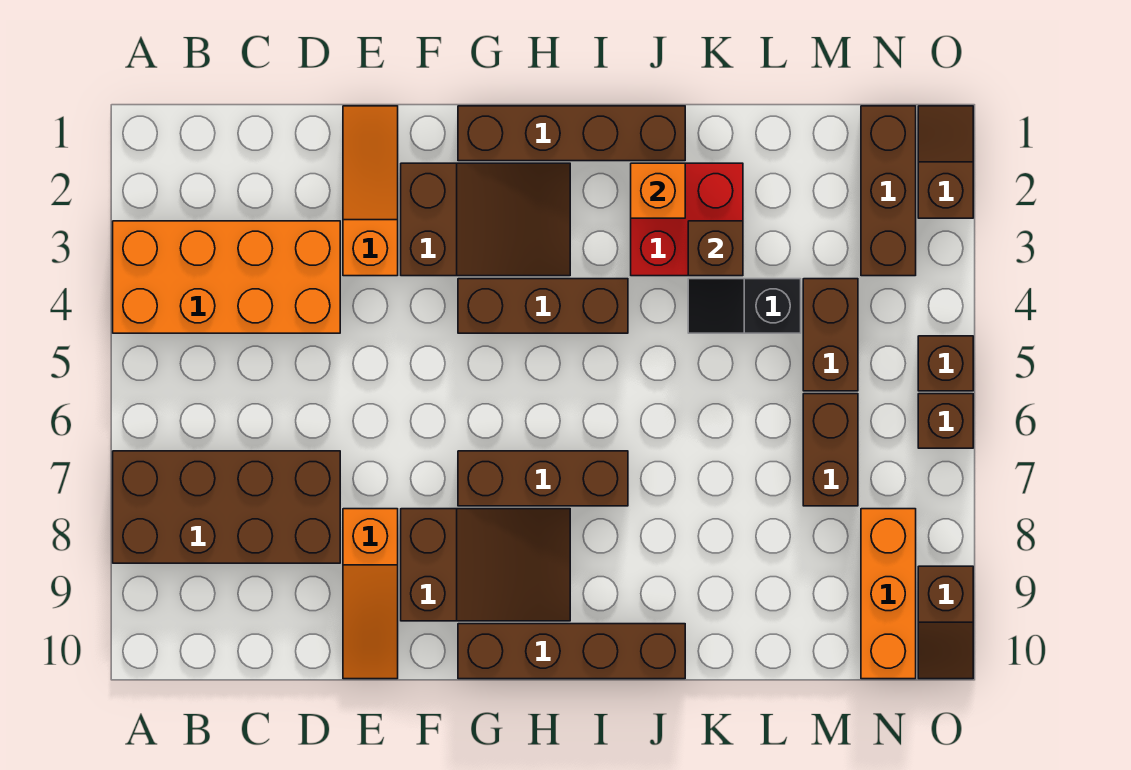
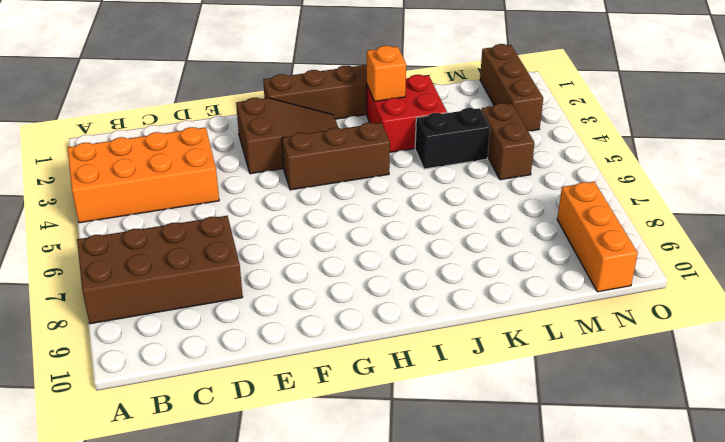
black 1x2 brick [415,108,490,169] -> black 1x2 slope [688,279,801,333]
none -> orange 1x3 slope [343,106,398,276]
none -> orange 1x3 slope [343,509,398,679]
none -> brown 2x3 slope [401,509,570,621]

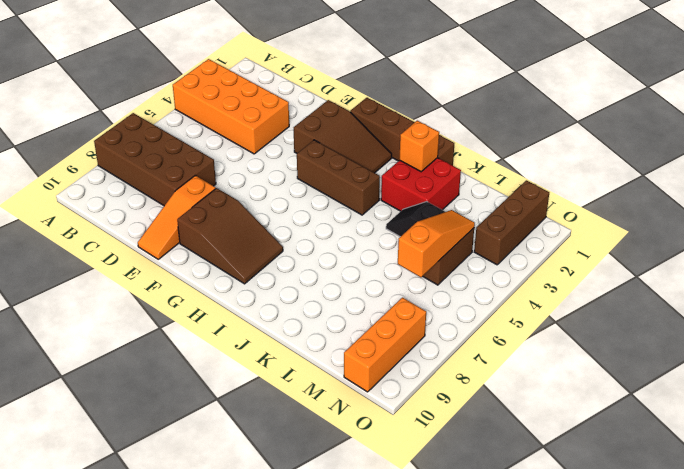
orange 1x3 slope [398,210,475,277] -> orange 1x3 slope moved to [343,106,398,276]
none -> brown 1x3 brick [458,451,628,506]
none -> brown 1x4 brick [458,624,685,679]
none -> brown 1x2 brick [803,394,858,506]

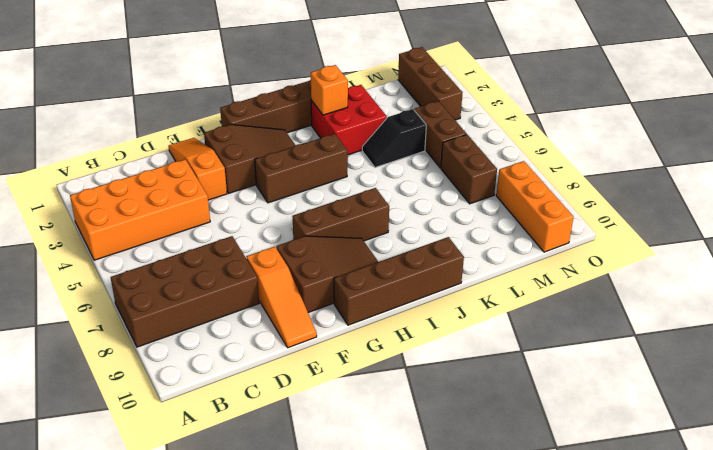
none -> brown 1x2 slope [918,106,973,218]
none -> brown 1x1 brick [918,336,973,391]
none -> brown 1x1 brick [918,394,973,448]

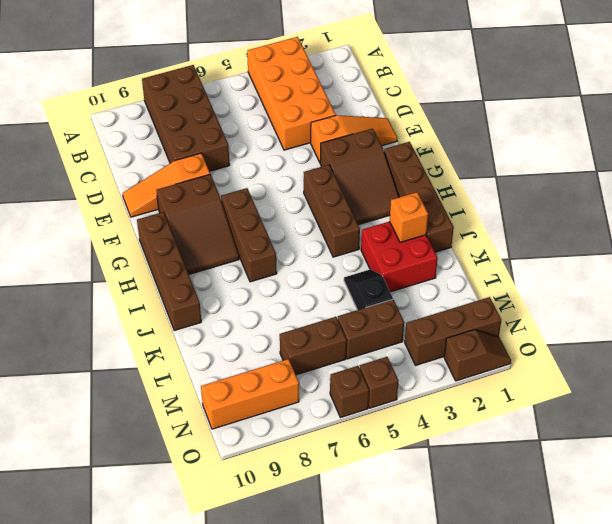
none -> brown 1x2 slope [918,566,973,679]
none -> brown 1x1 brick [688,221,743,276]

